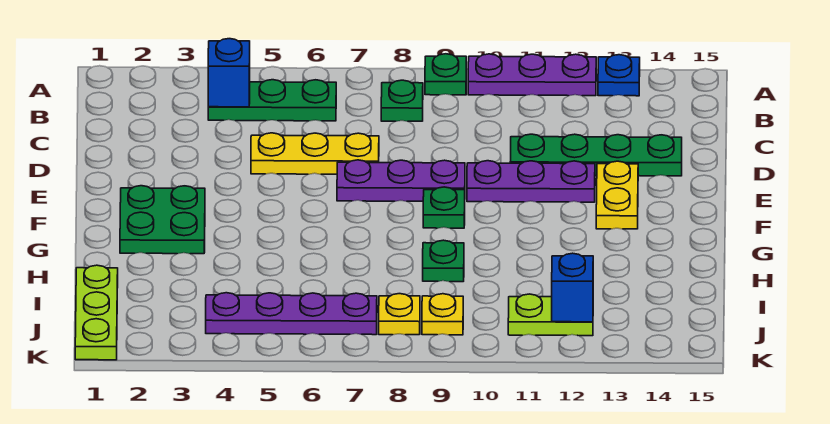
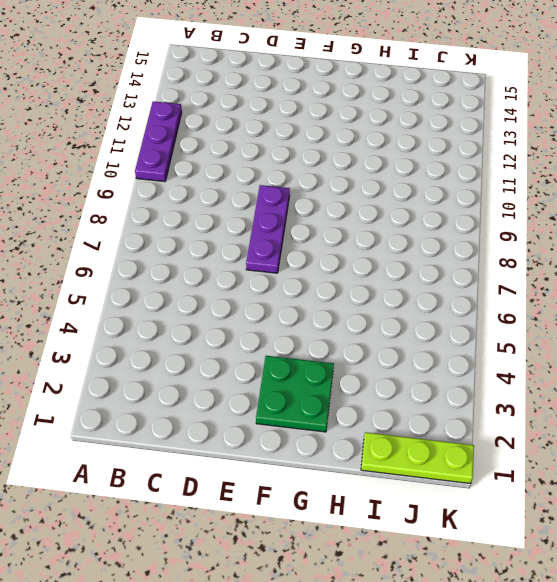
none -> green 1x1 plate [425,54,466,95]
none -> blue 1x1 plate [598,55,640,96]
none -> green 1x3 plate [208,80,336,121]

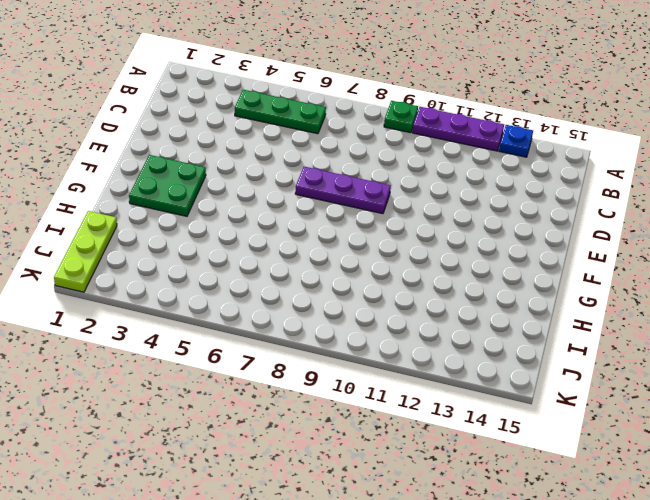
none -> green 1x1 plate [381,80,423,121]
none -> yellow 1x3 plate [251,133,379,174]
none -> green 1x4 plate [510,134,682,176]

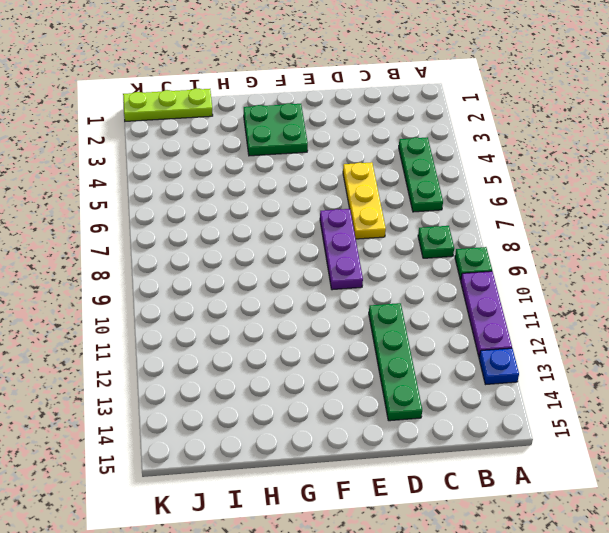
none -> purple 1x3 plate [467,161,595,202]
none -> yellow 1x2 plate [596,161,638,229]
none -> green 1x1 plate [423,187,465,228]

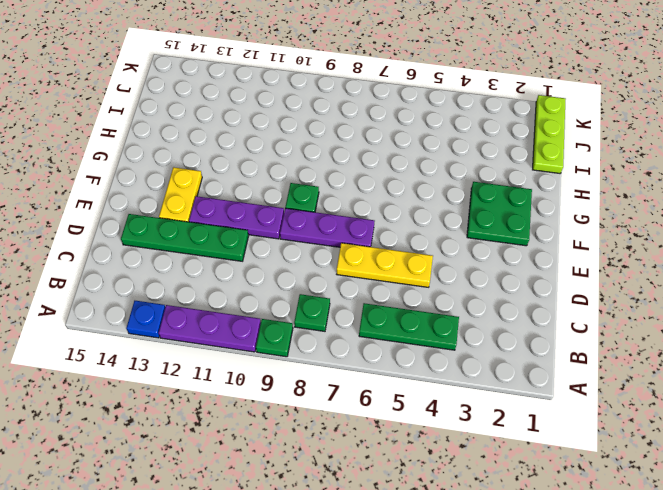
none -> green 1x1 plate [423,240,464,282]
none -> purple 1x4 plate [206,293,377,335]
none -> yellow 1x1 plate [379,294,420,335]

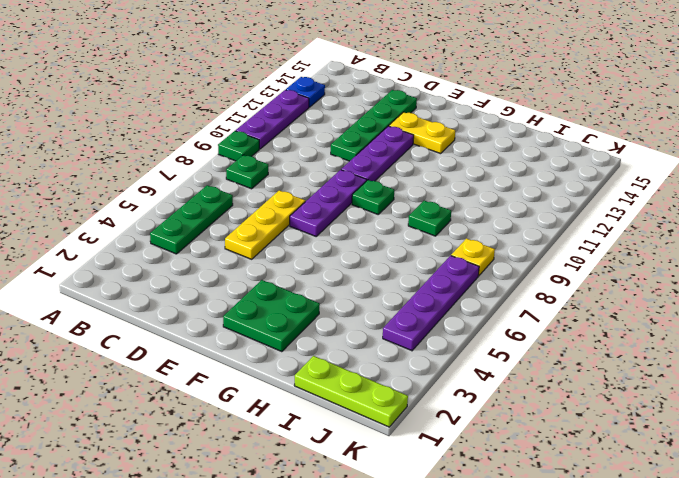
none -> yellow 1x1 plate [422,294,463,335]
none -> lime 1x2 plate [508,294,593,336]
none -> blue 1x1 brick [208,39,250,107]

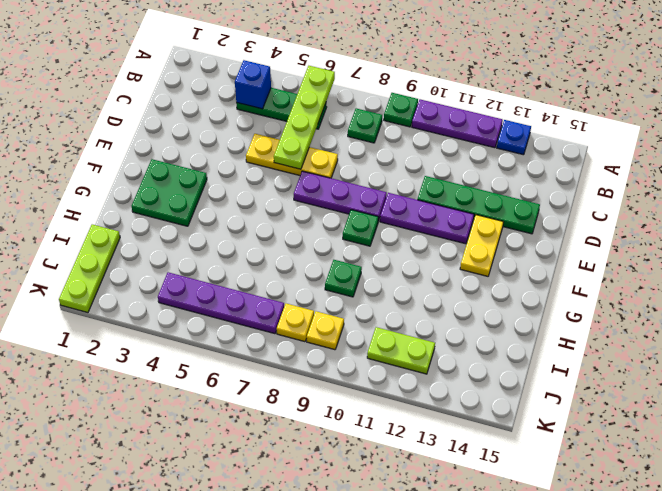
lime 1x4 plate [274,66,335,169] -> none
none -> blue 1x1 brick [552,253,593,322]

